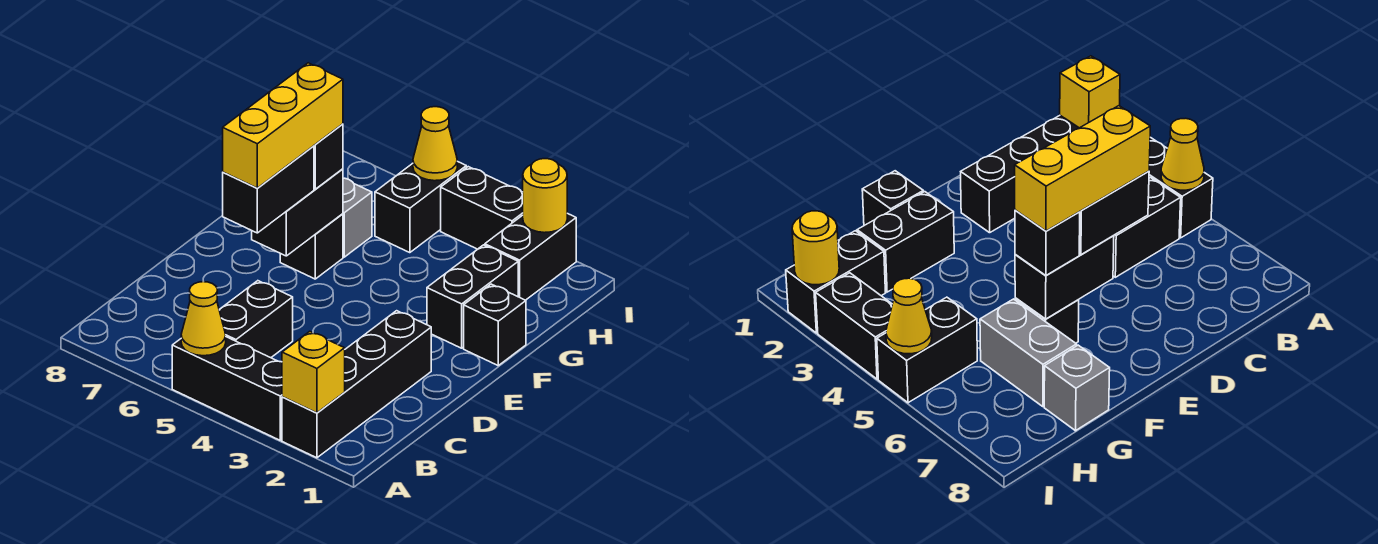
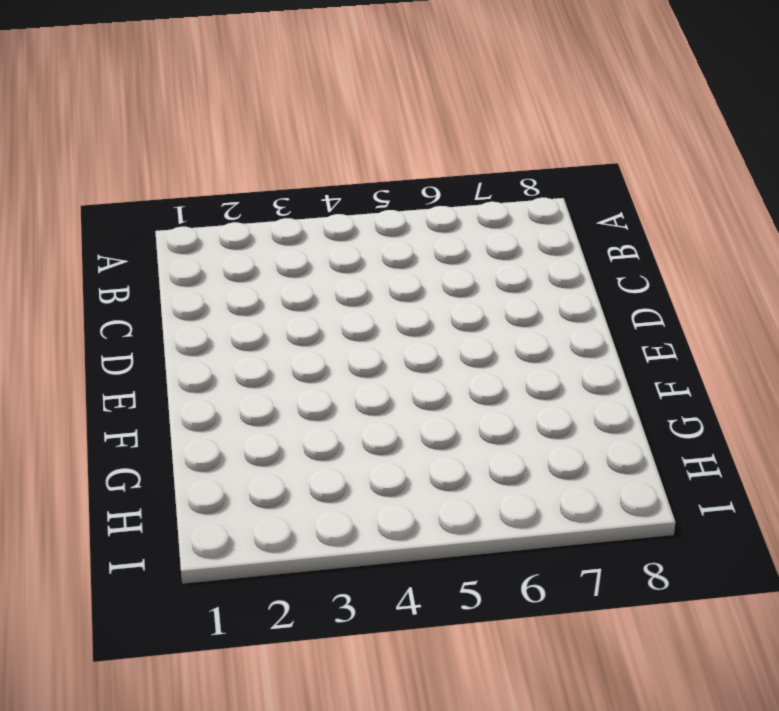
none -> black 1x4 brick [282,311,431,458]
none -> black 1x3 brick [172,337,282,440]
none -> black 1x2 brick [219,281,293,358]

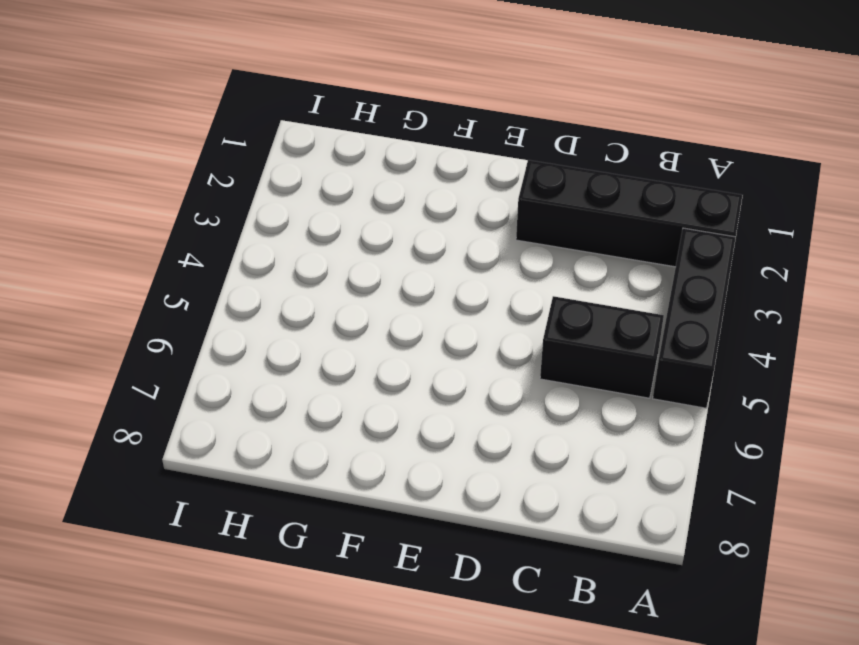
none -> black 1x1 brick [464,284,526,365]
none -> black 1x2 brick [427,245,518,348]
none -> black 1x1 brick [280,214,343,279]

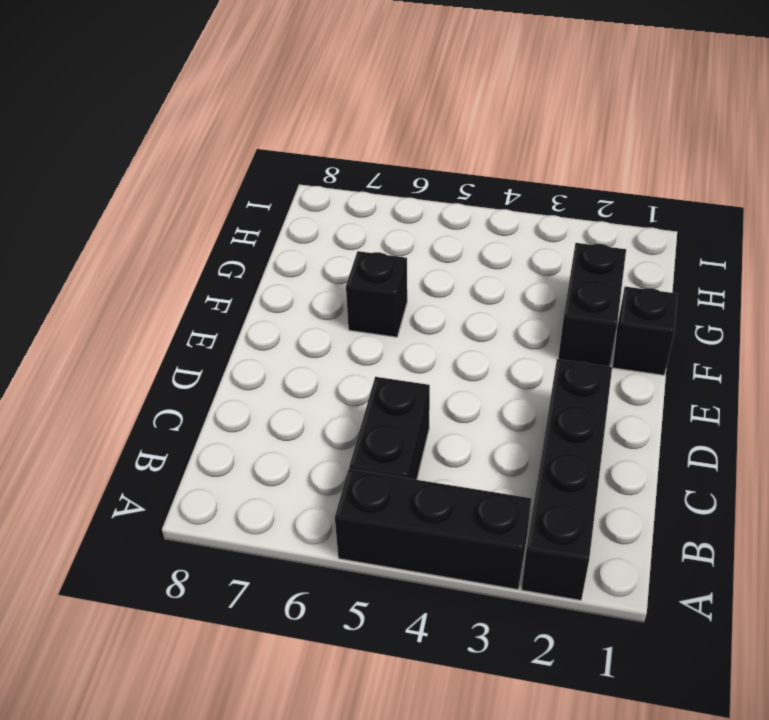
none -> grey 1x2 brick [343,178,372,257]
none -> grey 1x1 brick [1044,345,1110,431]
none -> black 1x2 brick [485,213,576,300]

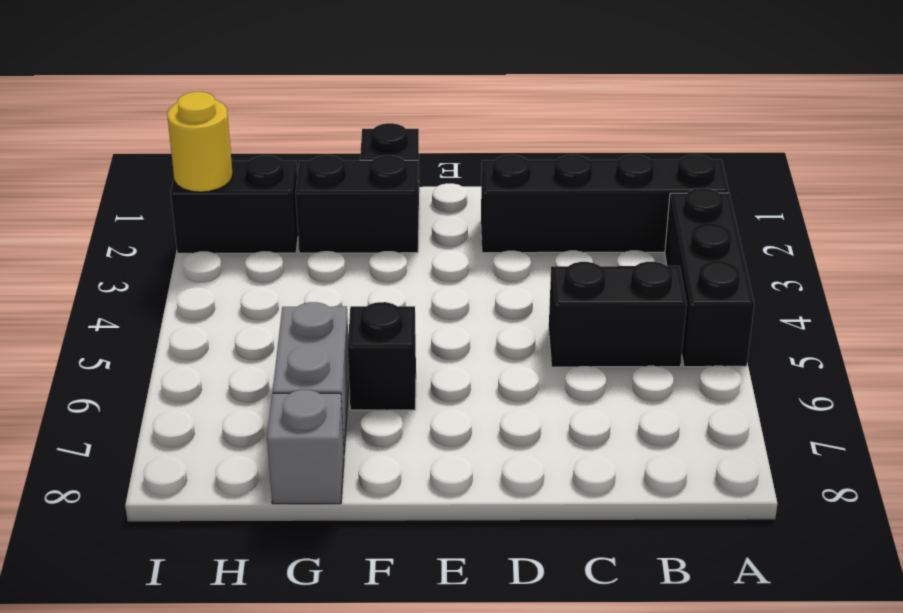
none -> black 1x2 brick [375,161,466,253]
none -> black 1x2 brick [441,167,523,249]
none -> yellow 1x1 brick [282,331,345,413]

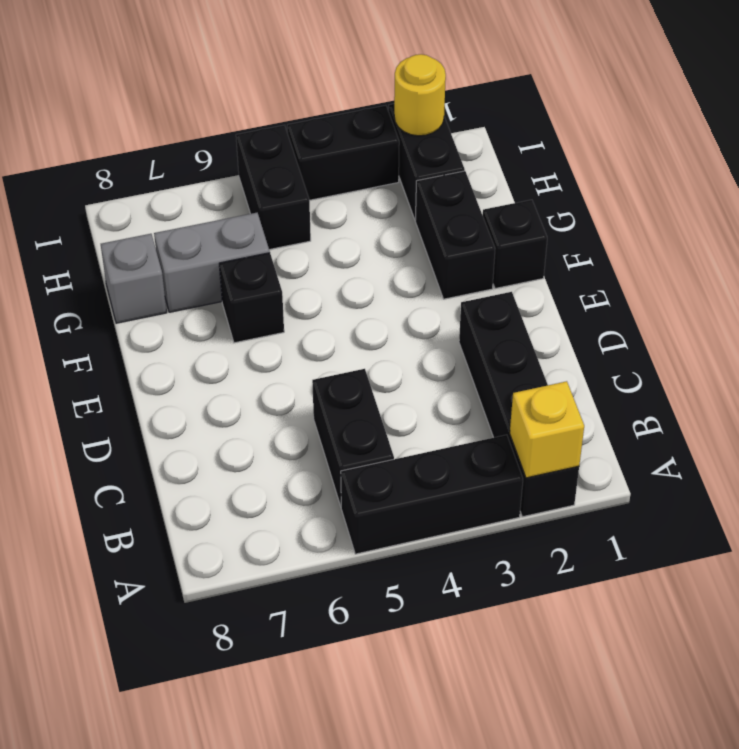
none -> yellow 1x1 cone [181,282,226,356]
none -> black 1x2 brick [252,169,343,256]
none -> yellow 1x1 cone [413,107,457,181]

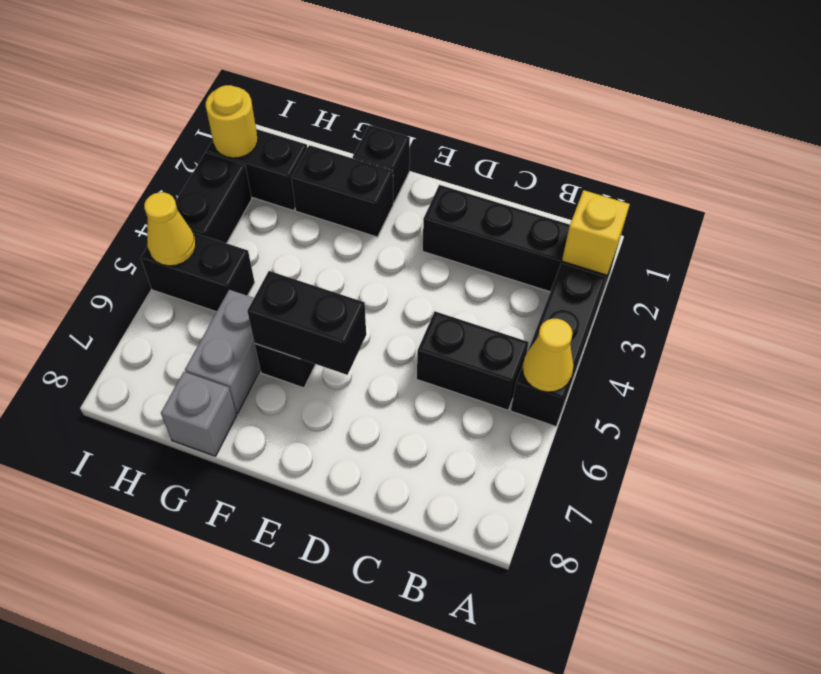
none -> black 1x2 brick [223,146,314,233]
none -> black 1x1 brick [314,124,343,189]
none -> yellow 1x3 brick [223,63,343,188]

